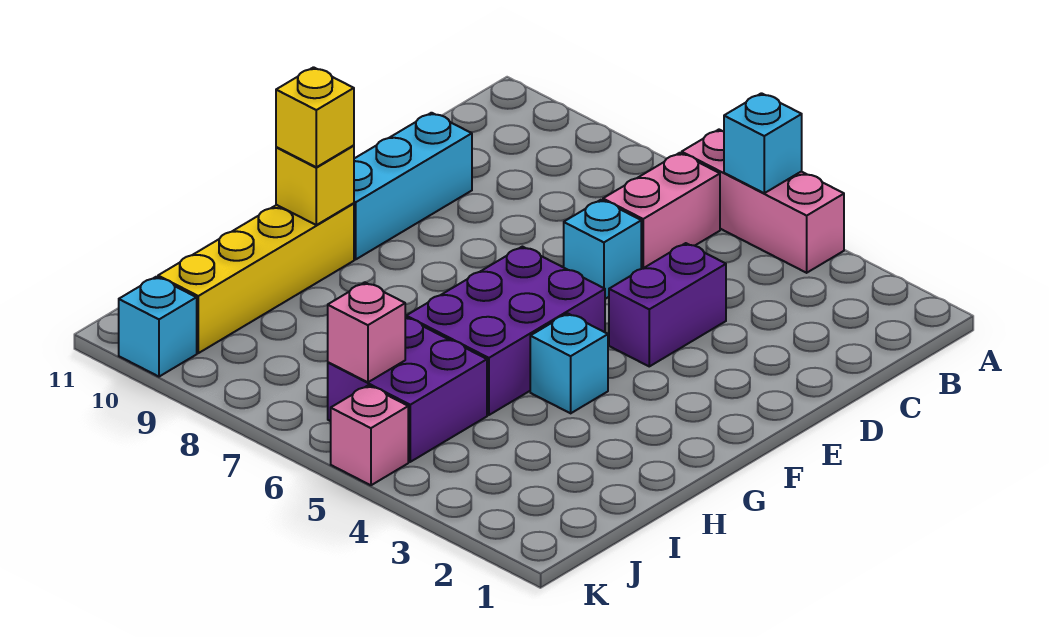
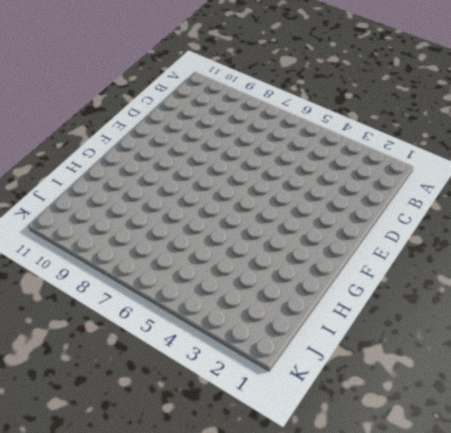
none -> pink 1x3 brick [682,130,844,273]
none -> pink 1x2 brick [603,153,720,269]
none -> purple 1x2 brick [609,243,726,366]

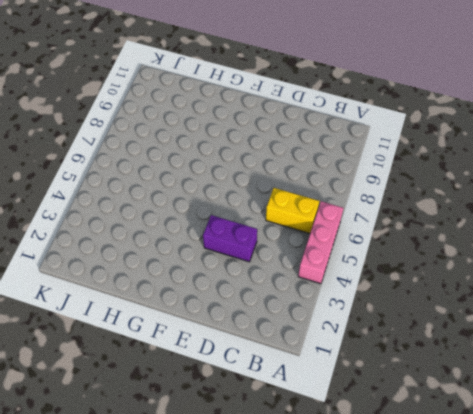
yellow 1x2 brick [266,188,320,233] -> pink 1x2 brick [603,153,720,269]
none -> cyan 1x1 brick [564,200,641,299]
none -> cyan 1x3 brick [354,113,472,259]
none -> purple 2x3 brick [406,247,605,415]

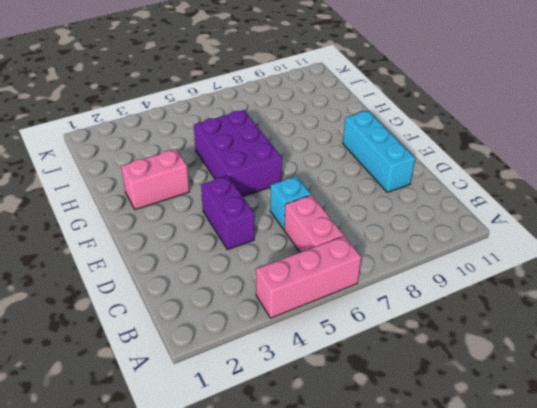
pink 1x2 brick [121,149,189,210] -> none
none -> cyan 1x1 brick [530,314,608,413]
none -> yellow 1x4 brick [158,203,354,353]
none -> purple 2x2 brick [328,317,487,462]

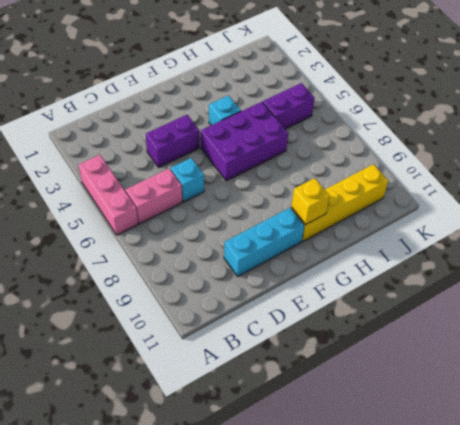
purple 1x2 brick [263,83,314,129] -> purple 2x2 brick [328,317,487,462]
none -> pink 1x1 brick [331,386,408,485]
none -> cyan 1x1 brick [119,277,197,377]
none -> cyan 1x1 brick [724,93,802,193]

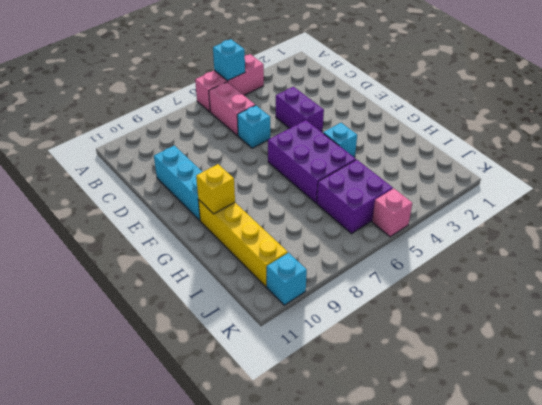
none -> pink 1x1 brick [328,282,405,382]
none -> yellow 1x1 brick [276,67,354,167]

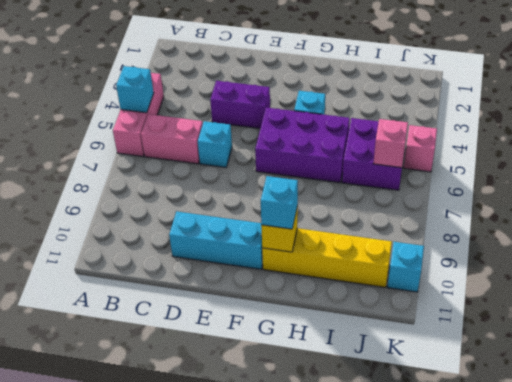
cyan 1x1 brick [261,176,298,229] -> yellow 1x1 brick [276,67,354,167]

